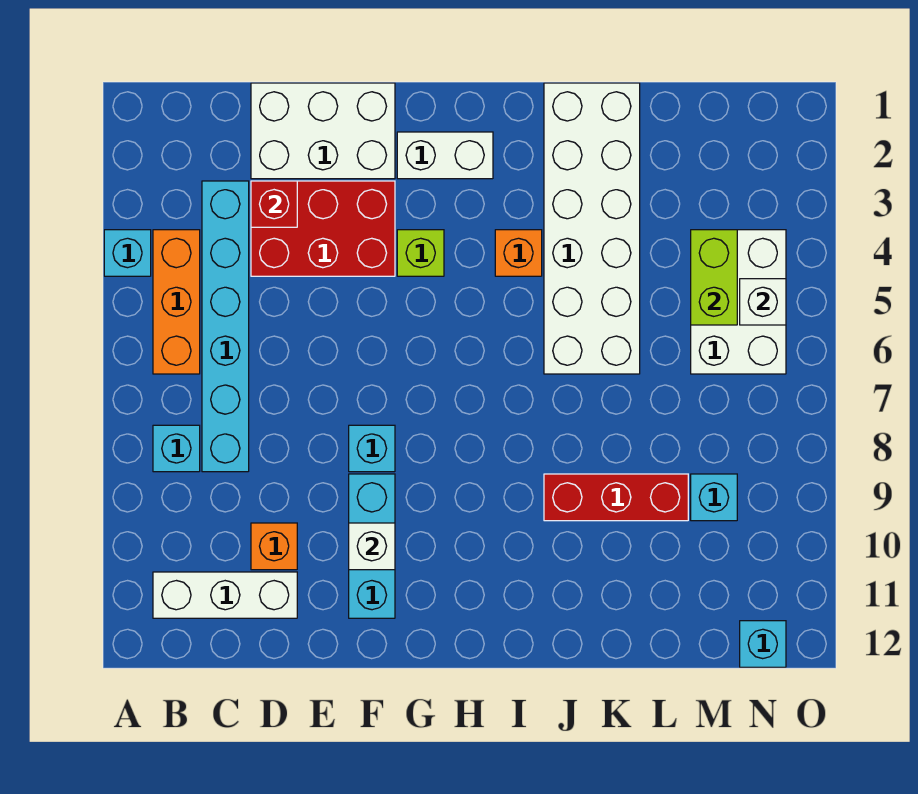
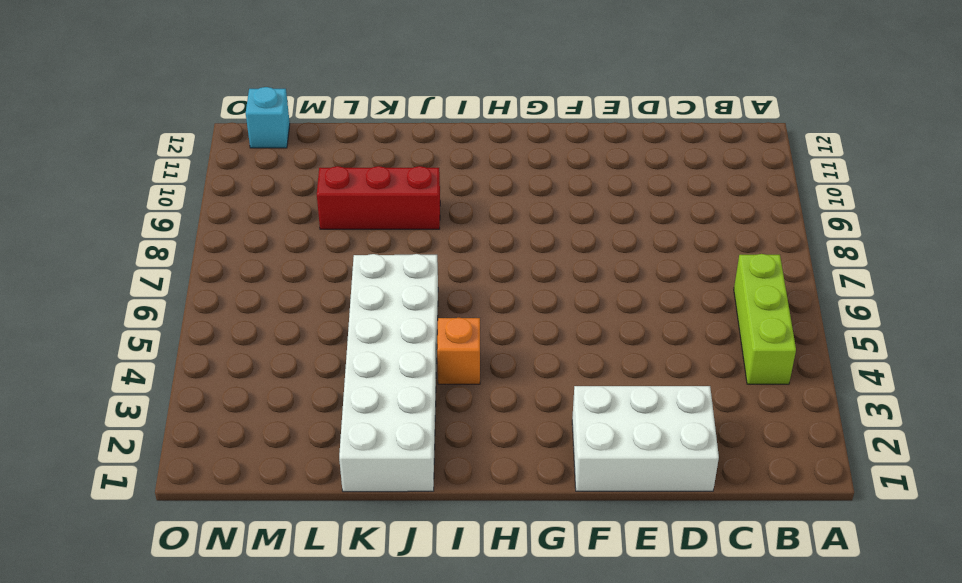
lime 1x3 brick [734,254,796,384] -> orange 1x3 brick [153,230,200,374]
none -> cyan 1x1 brick [104,230,151,276]
none -> cyan 1x1 brick [153,425,200,472]
none -> white 1x3 brick [153,572,297,618]

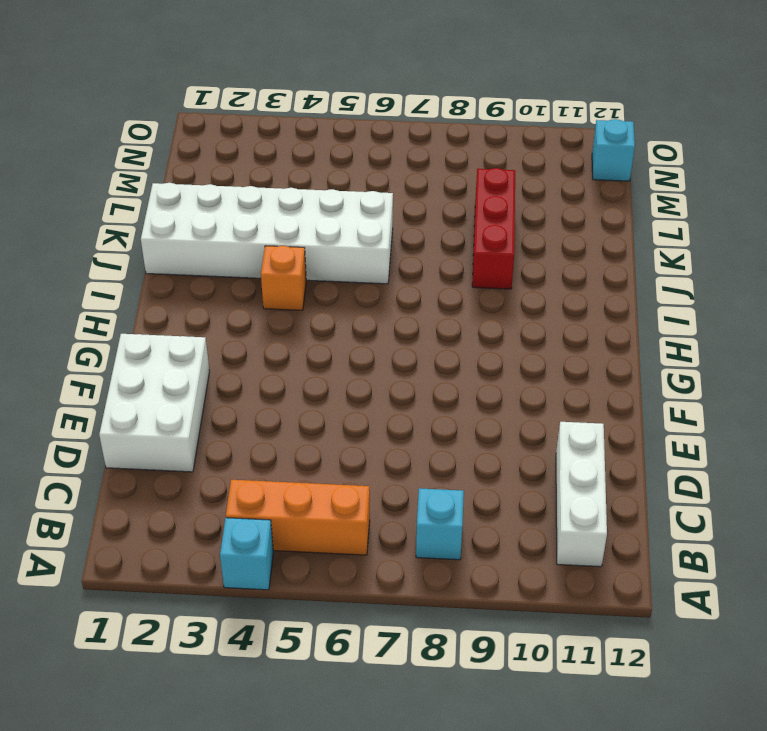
none -> cyan 1x6 brick [202,181,249,472]
none -> red 2x3 brick [251,181,395,276]
none -> orange 1x1 brick [251,523,297,570]

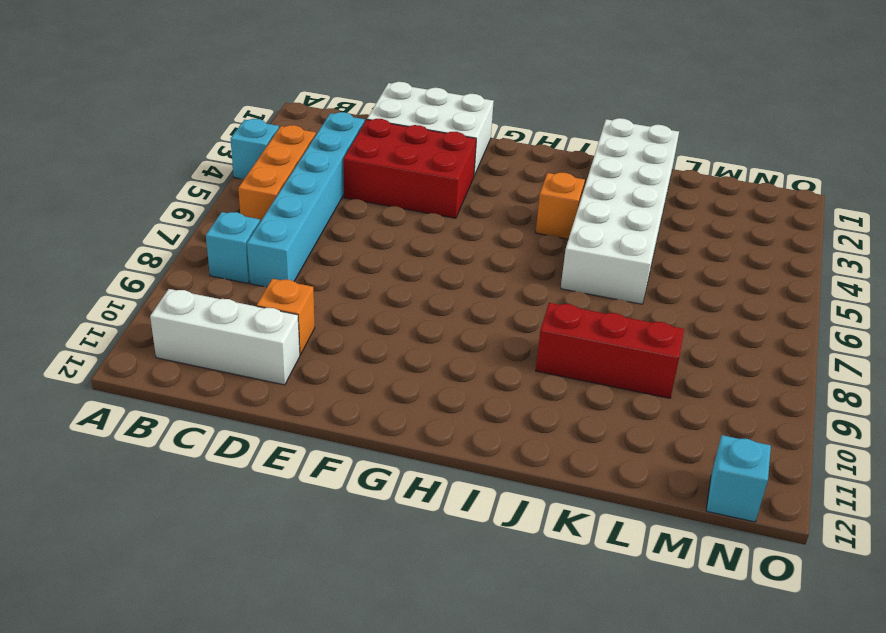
none -> cyan 1x1 brick [349,425,395,472]
none -> cyan 1x3 brick [349,474,395,618]
none -> white 1x2 brick [397,132,493,179]

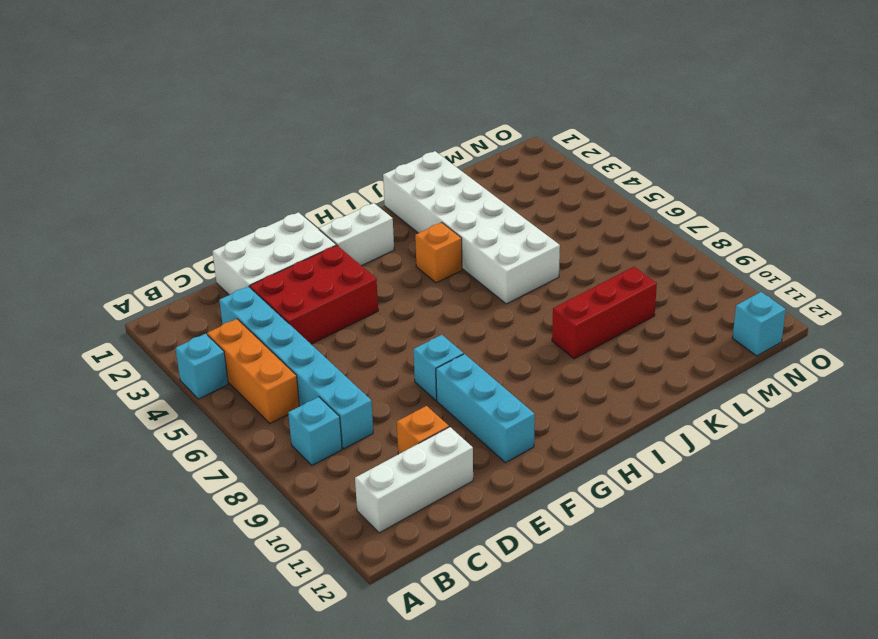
none -> lime 1x1 brick [397,230,444,276]
none -> white 2x3 brick [691,230,786,374]
none -> cyan 1x1 brick [691,474,737,521]

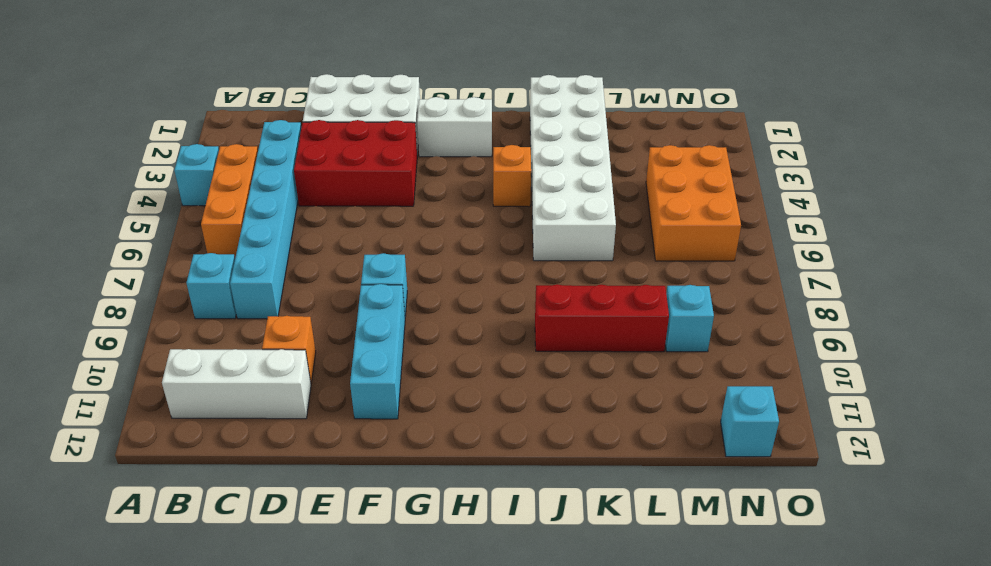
orange 2x3 brick [646,145,741,261] -> white 2x3 brick [691,230,786,374]
none -> lime 1x1 brick [397,230,444,276]
none -> red 1x1 brick [251,181,297,227]
none -> white 1x1 brick [349,523,395,570]

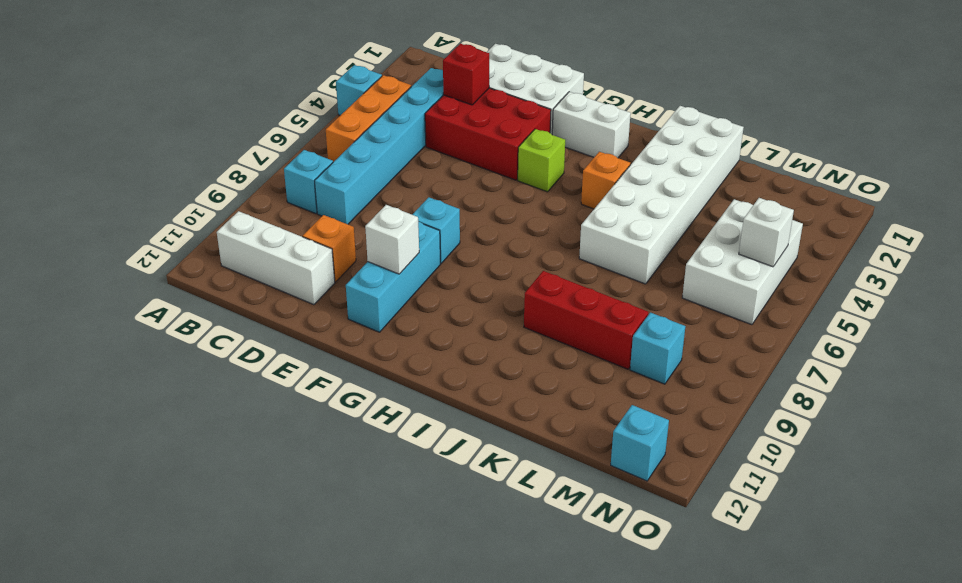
none -> lime 1x2 brick [691,230,737,325]

